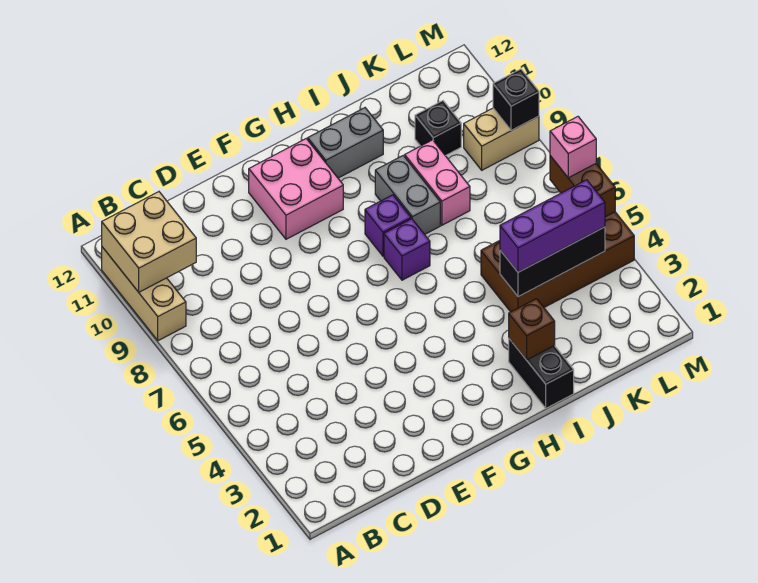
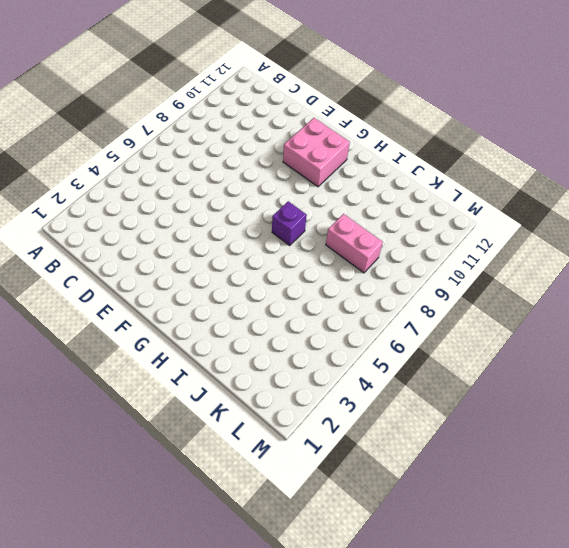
pink 1x2 brick [326,214,383,273] -> pink 1x2 brick turned to [405,140,470,225]
none -> tan 1x3 brick [102,247,186,341]
none -> purple 1x1 brick [365,195,411,256]
none -> grey 1x2 brick [308,108,383,178]

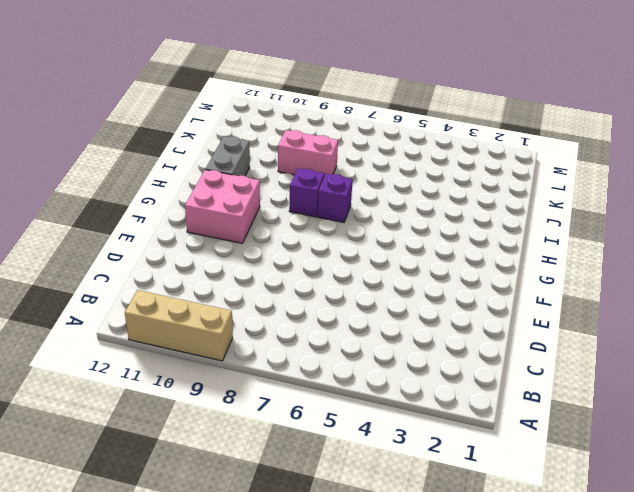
none -> black 1x2 brick [509,339,574,408]
none -> grey 1x2 brick [375,156,440,234]
none -> brown 2x4 brick [481,212,634,312]

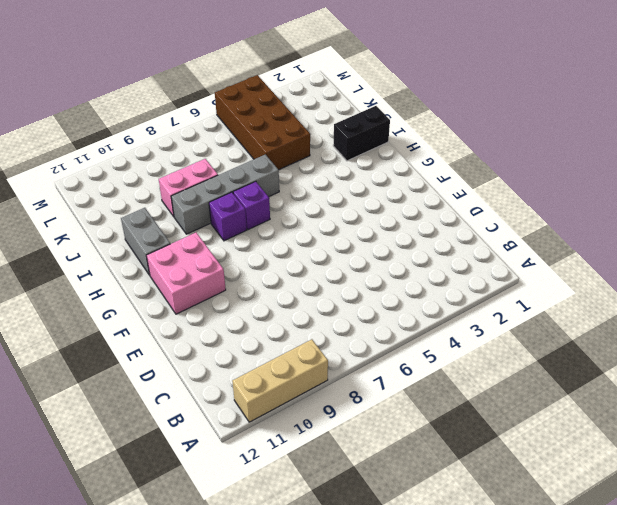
grey 1x4 brick [171,155,279,234] -> grey 1x2 brick [375,156,440,234]
none -> black 1x1 brick [415,101,461,156]
none -> tan 1x2 brick [464,108,539,170]
none -> tan 2x2 brick [102,192,196,292]

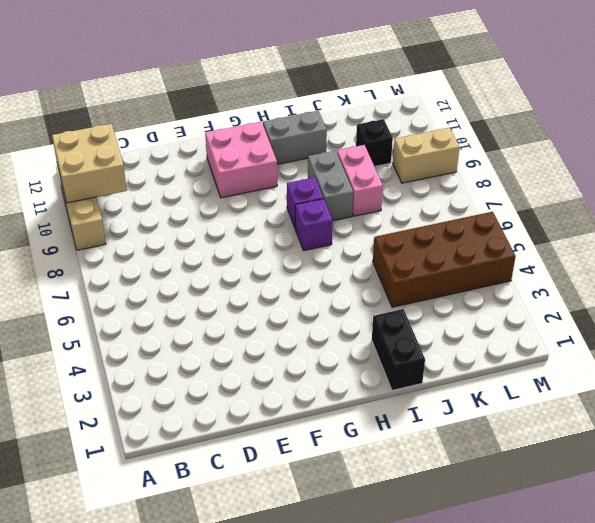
none -> brown 1x1 brick [509,299,555,360]
none -> black 1x3 brick [500,227,605,297]
none -> brown 1x2 brick [550,156,615,217]

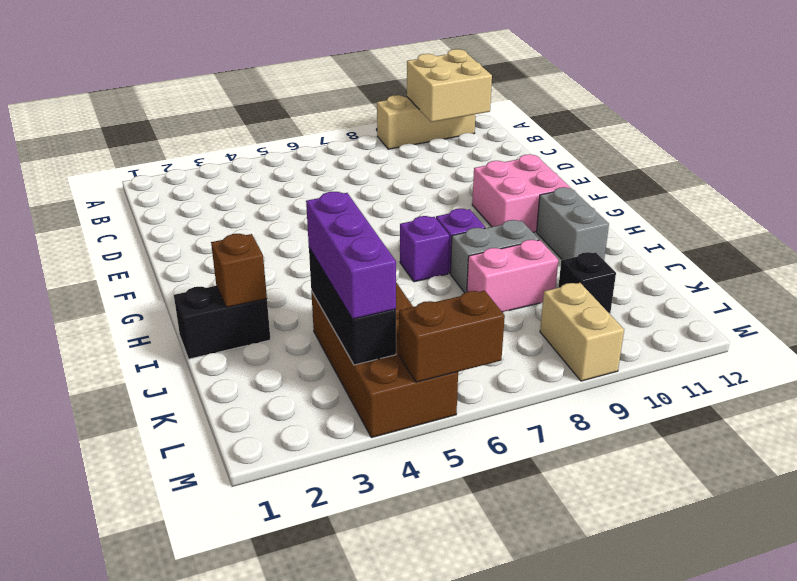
none -> black 1x1 brick [493,69,539,131]
none -> pink 1x1 brick [550,117,596,178]

